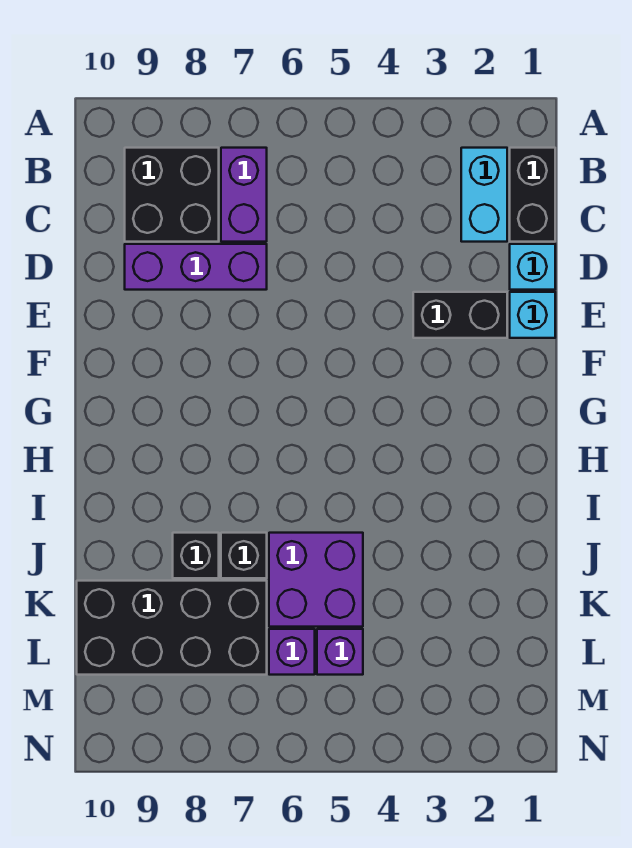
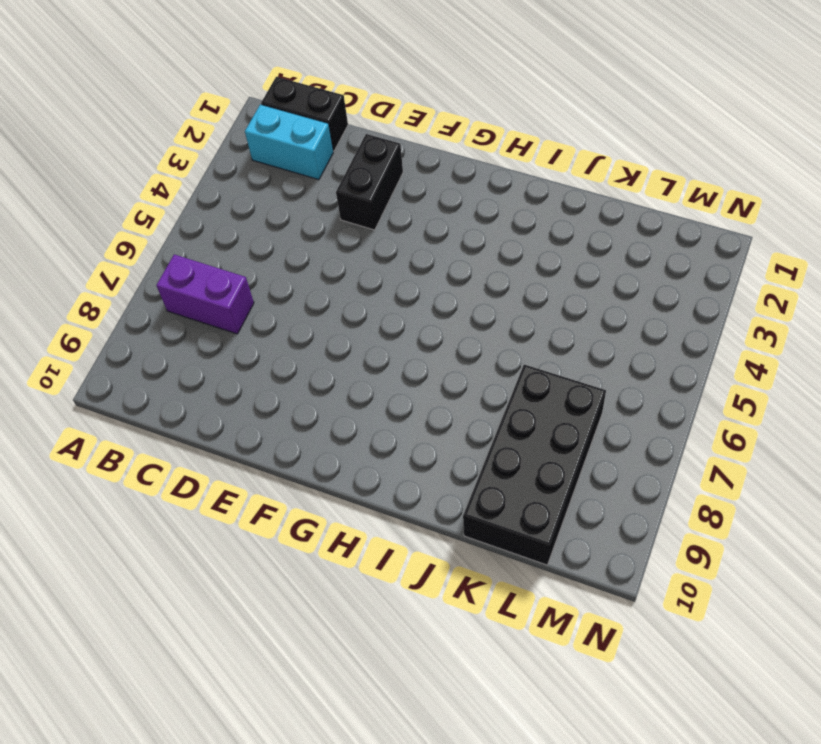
none -> black 2x2 brick [125,148,219,242]
none -> cyan 1x1 brick [510,244,555,290]
none -> purple 1x3 brick [125,244,267,290]

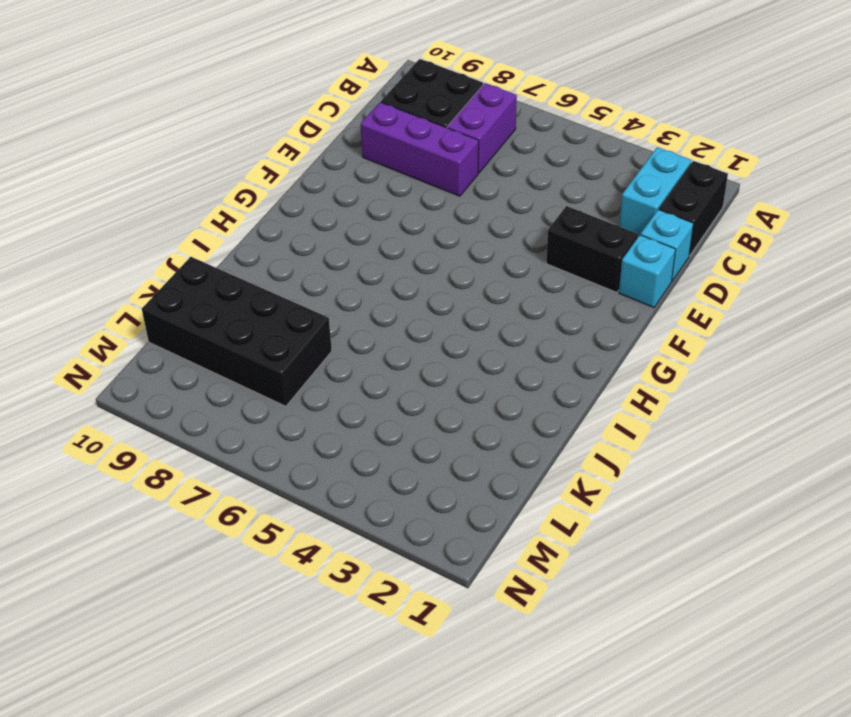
none -> purple 2x2 brick [269,533,363,627]
none -> black 1x1 brick [221,533,267,578]
none -> black 1x1 brick [173,533,219,578]

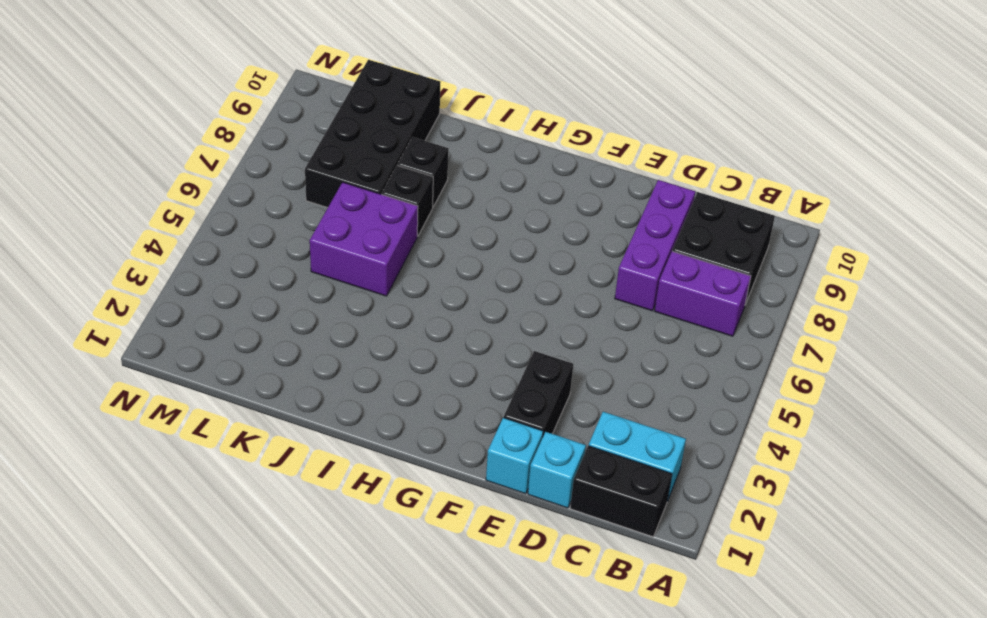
none -> purple 1x1 brick [317,629,363,675]
none -> purple 1x1 brick [269,629,315,675]

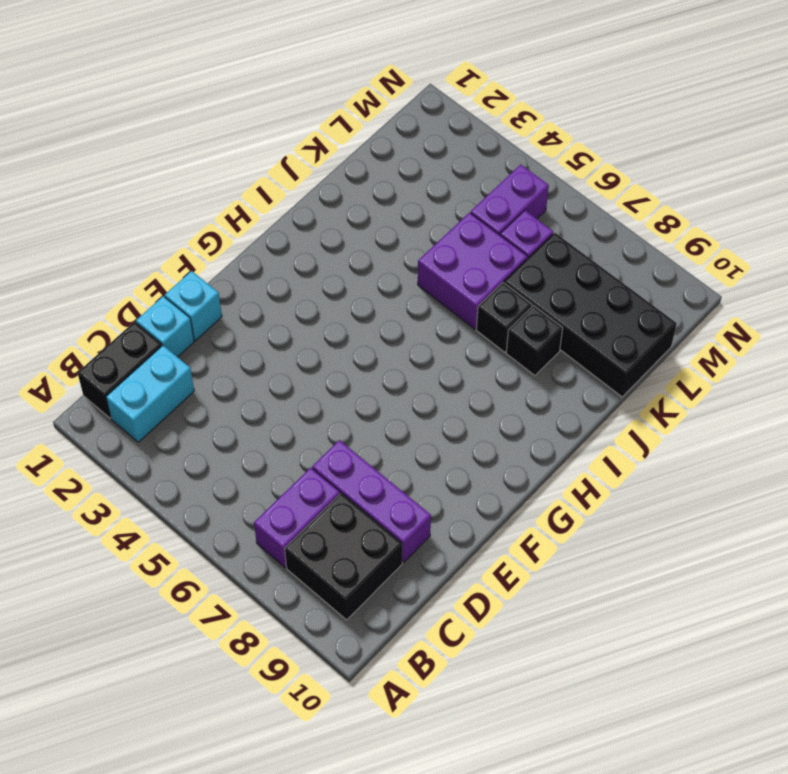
purple 1x2 brick [471,164,549,235] -> purple 1x1 brick [317,629,363,675]
none -> black 1x2 brick [413,292,507,338]

